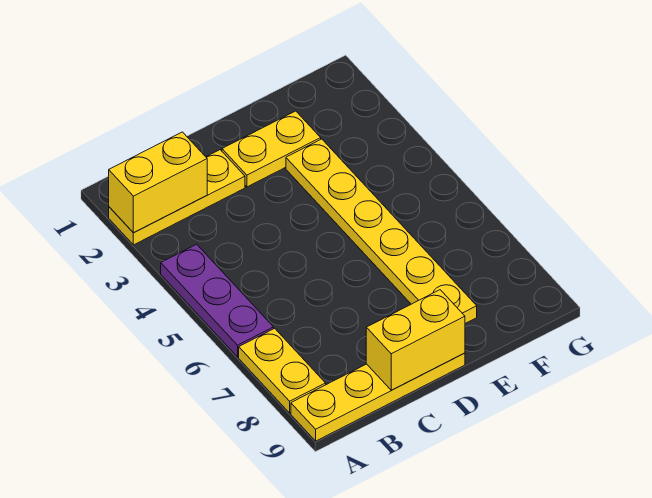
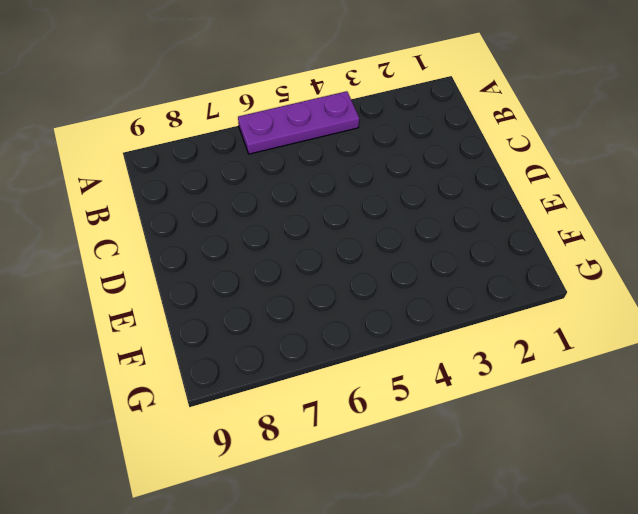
none -> yellow 1x3 plate [109,150,245,245]
none -> yellow 1x2 plate [239,328,326,413]

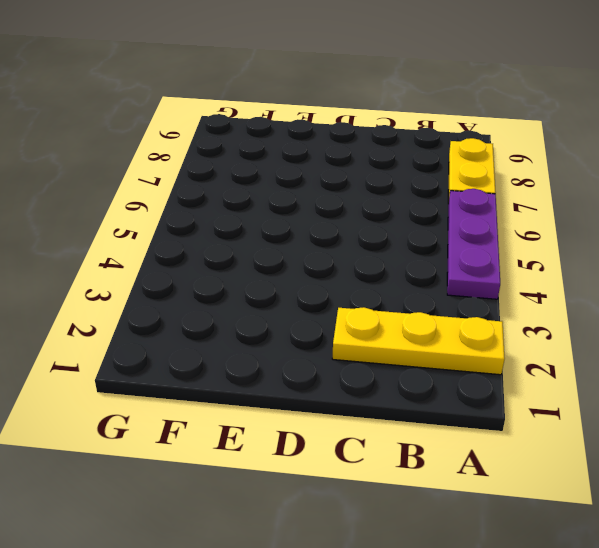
none -> yellow 1x4 plate [291,353,465,441]
none -> yellow 1x2 plate [222,111,321,187]

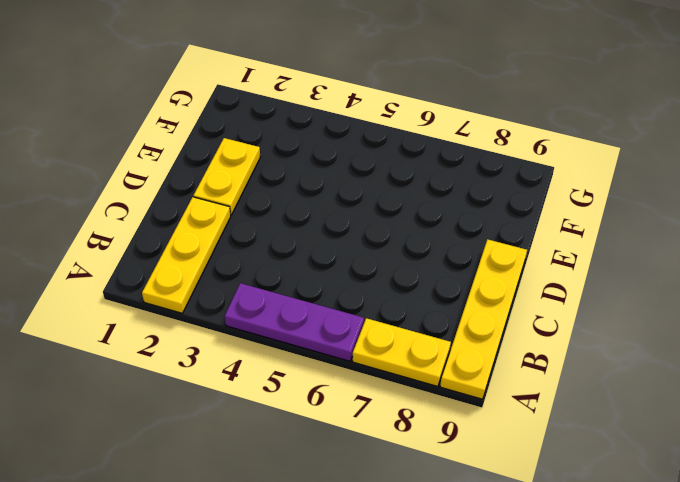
none -> yellow 1x6 plate [286,139,477,323]
none -> yellow 1x2 brick [109,132,207,233]

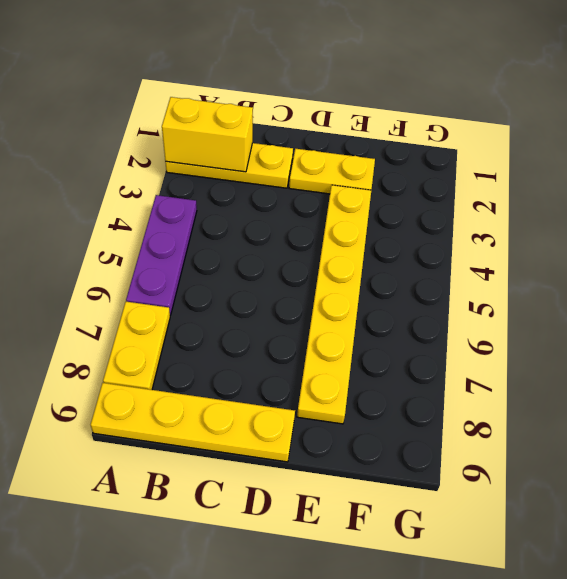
none -> yellow 1x2 brick [366,290,465,390]

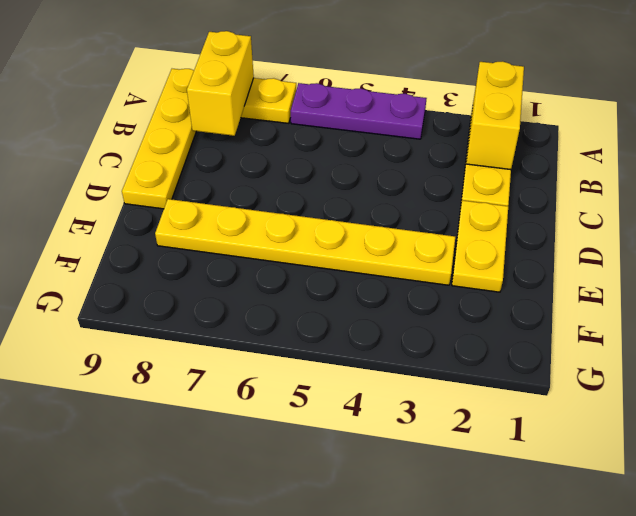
yellow 1x2 brick [187,31,254,136] -> yellow 1x2 brick moved to [366,290,465,390]

